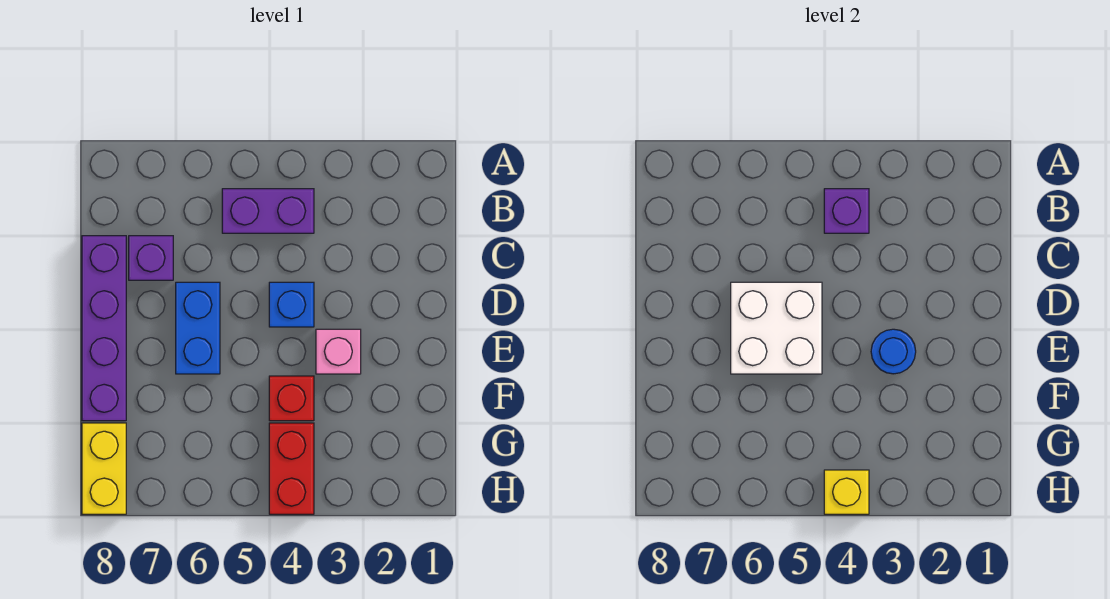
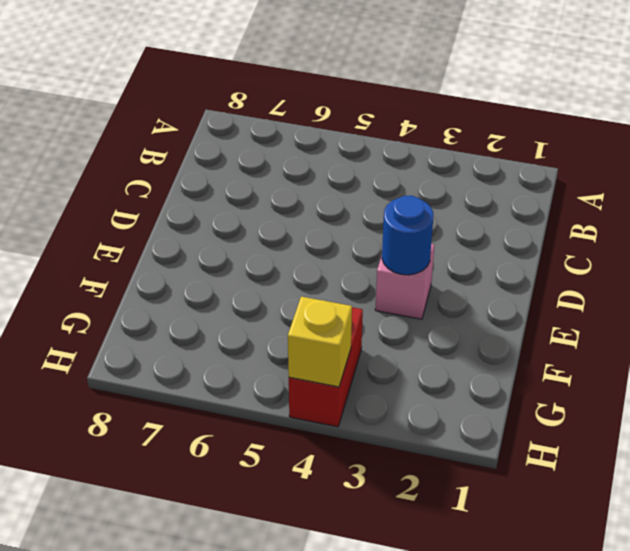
none -> purple 1x2 brick [222,189,314,233]
none -> purple 1x1 brick [129,236,173,280]
none -> purple 1x4 brick [82,236,126,421]

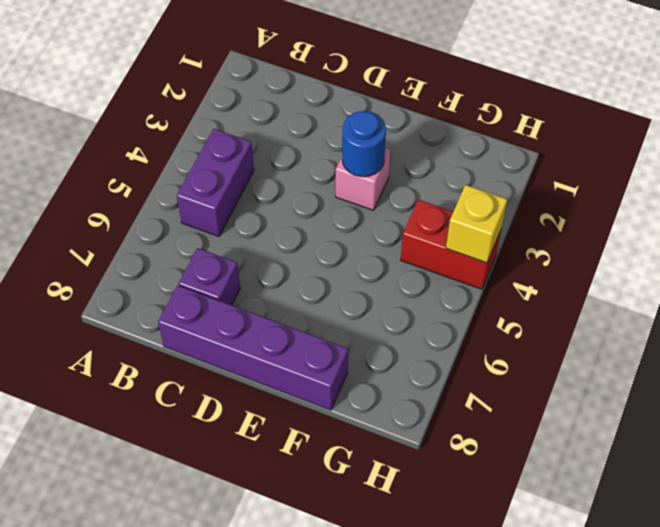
none -> blue 1x1 brick [269,282,314,327]
none -> blue 1x2 brick [176,282,220,374]
none -> red 1x1 brick [269,376,314,421]

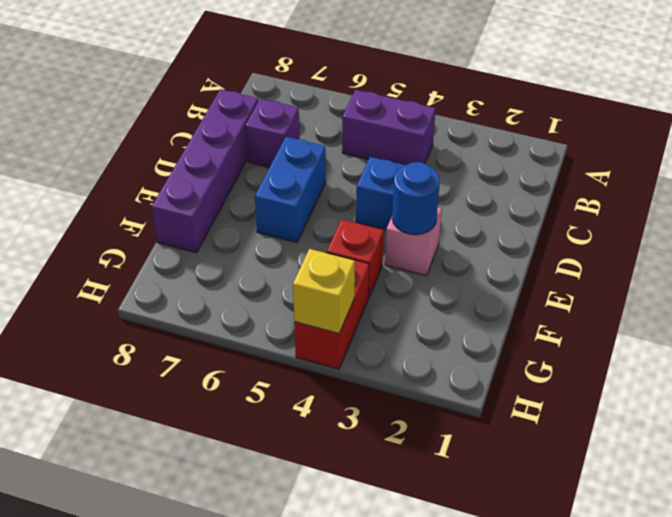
none -> yellow 1x2 brick [82,423,126,514]
none -> purple 1x1 brick [824,189,869,233]
none -> white 2x2 brick [731,282,822,374]

